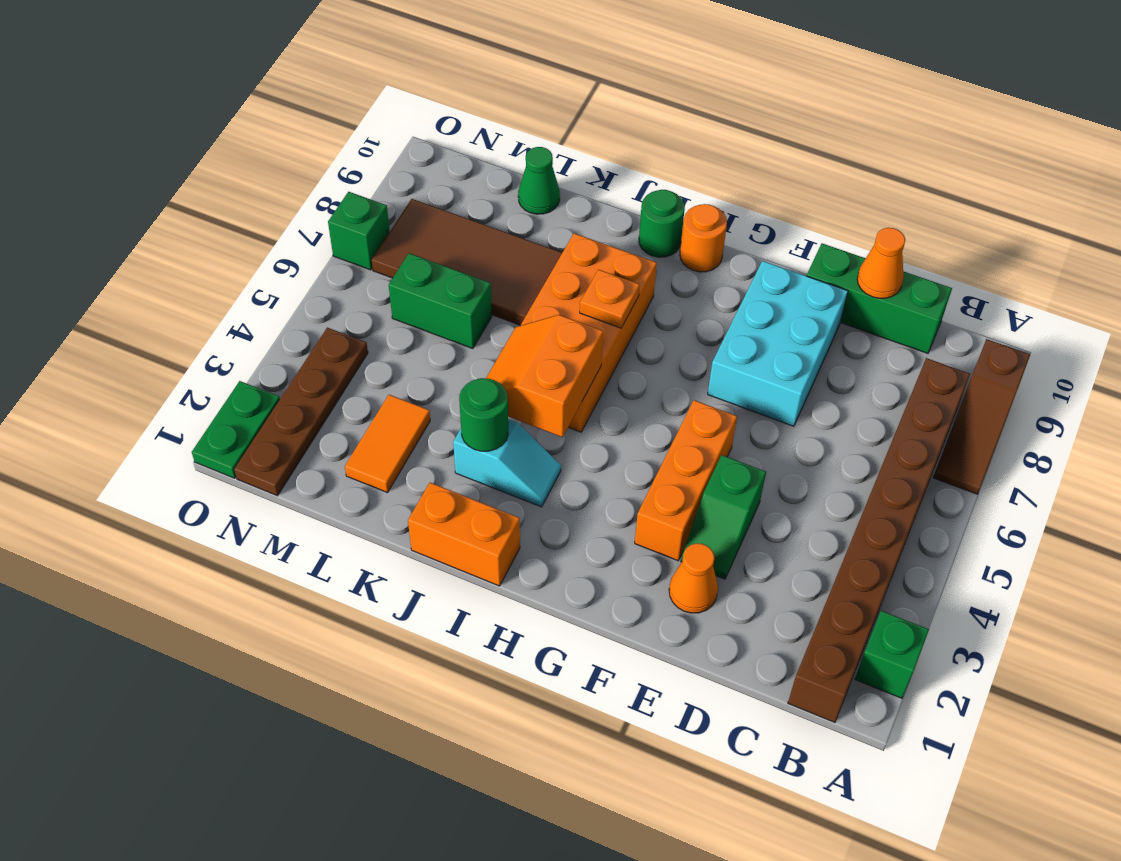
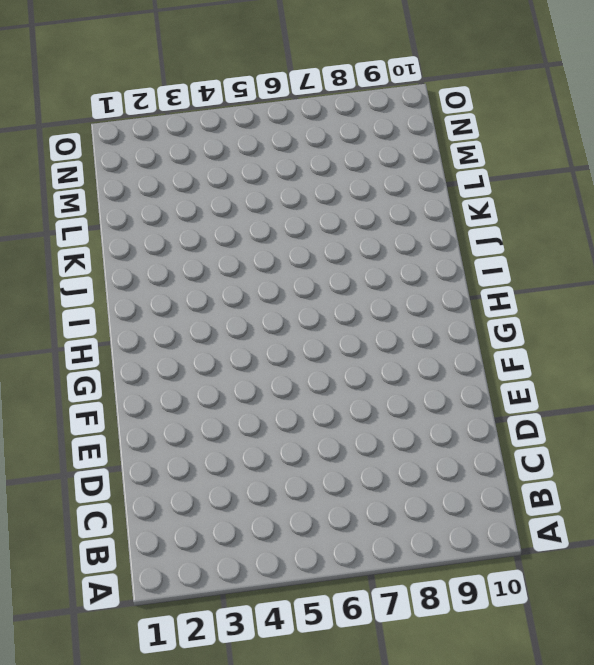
none -> green 1x1 brick [855,611,929,698]
none -> brown 1x3 slope [933,339,1030,494]
none -> brown 1x8 brick [788,358,970,722]

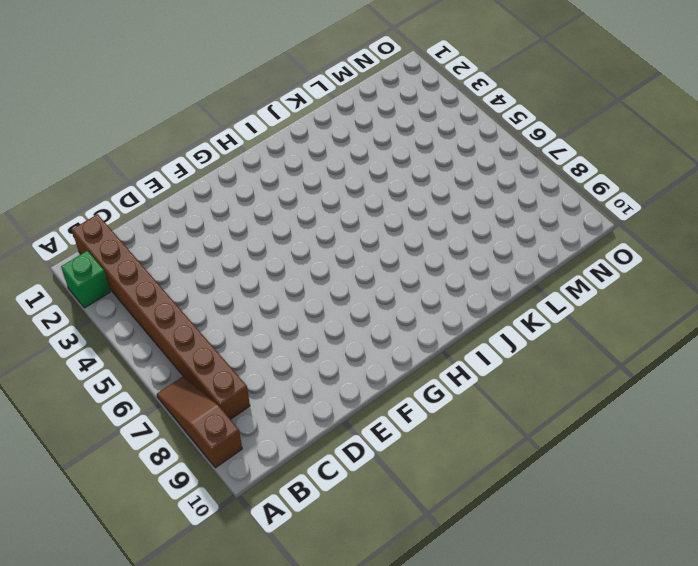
none -> green 1x3 brick [807,243,952,353]
none -> orange 1x1 cone [669,543,718,613]
none -> green 1x2 slope [681,455,766,579]

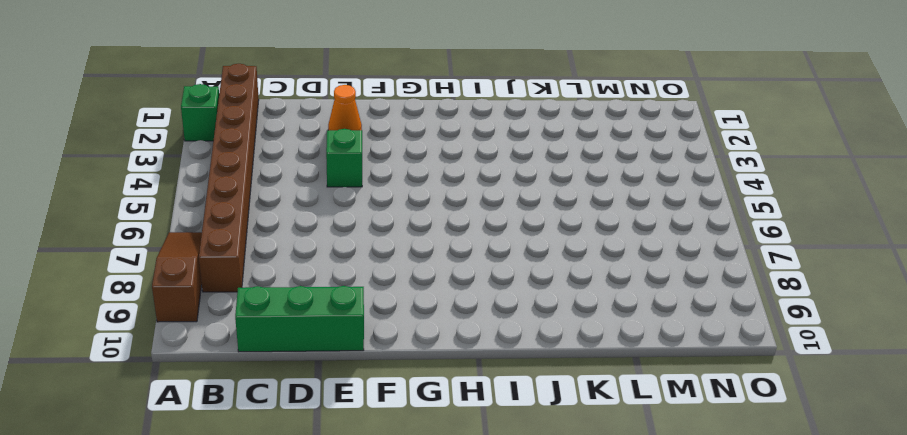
none -> cyan 2x3 brick [708,261,848,426]
none -> orange 1x3 brick [635,400,737,561]
none -> orange 1x1 round brick [680,204,727,272]

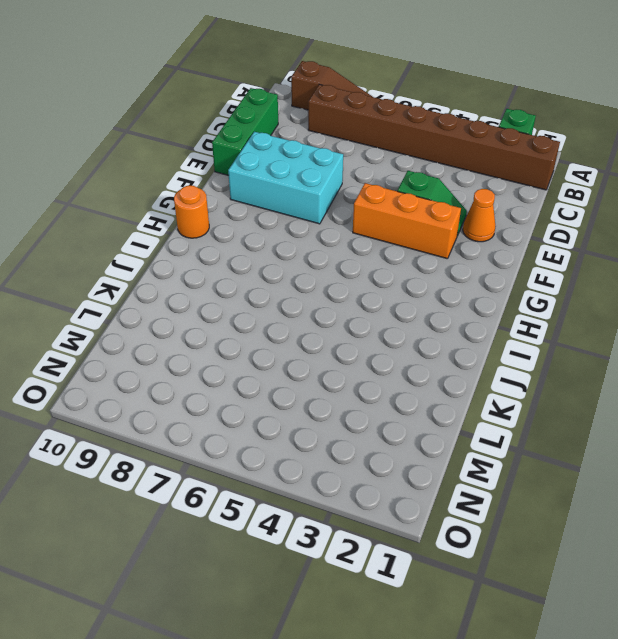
none -> orange 1x2 brick [408,483,520,586]
none -> cyan 1x2 slope [453,419,561,507]
none -> orange 2x4 brick [520,233,657,432]

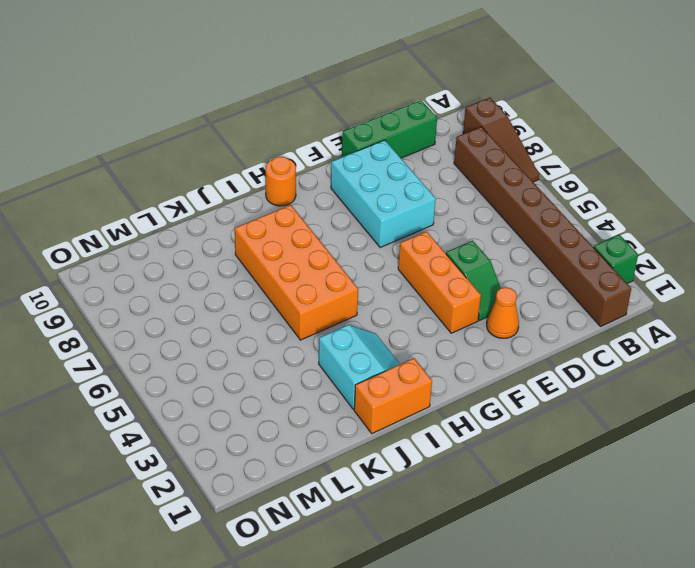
cyan 2x2 slope [319,325,400,410] -> cyan 1x2 slope [453,419,561,507]
none -> green 1x1 round brick [639,190,685,257]
none -> brown 2x4 tile [372,199,562,325]
none -> orange 1x2 tile [345,395,430,493]

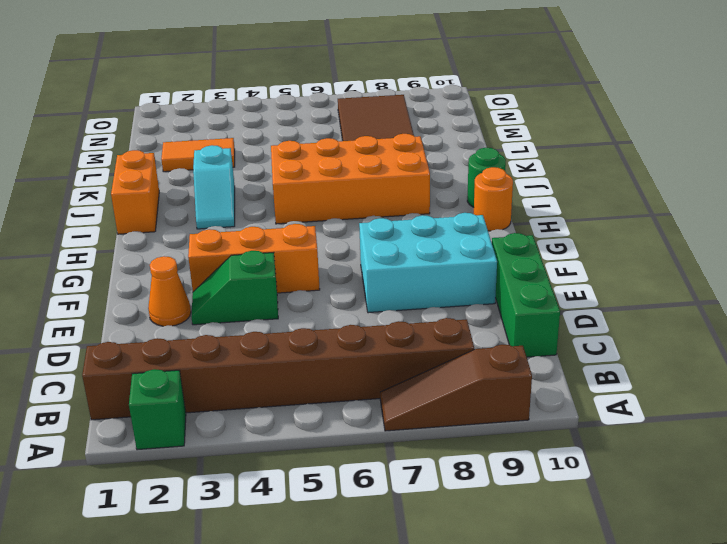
none -> green 1x2 brick [389,253,492,349]
none -> green 1x1 cone [518,147,560,214]
none -> brown 1x4 plate [234,328,368,496]

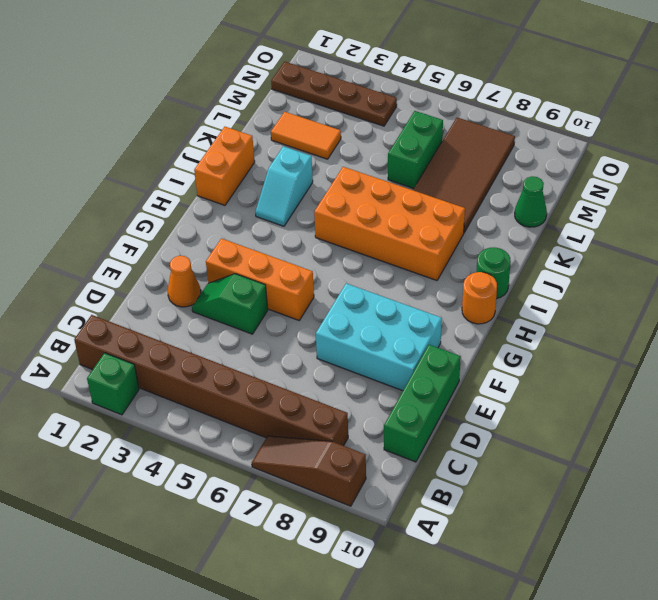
none -> green 1x2 plate [192,381,280,478]
none -> green 1x1 brick [328,192,390,270]
none -> orange 1x1 cone [857,228,905,298]

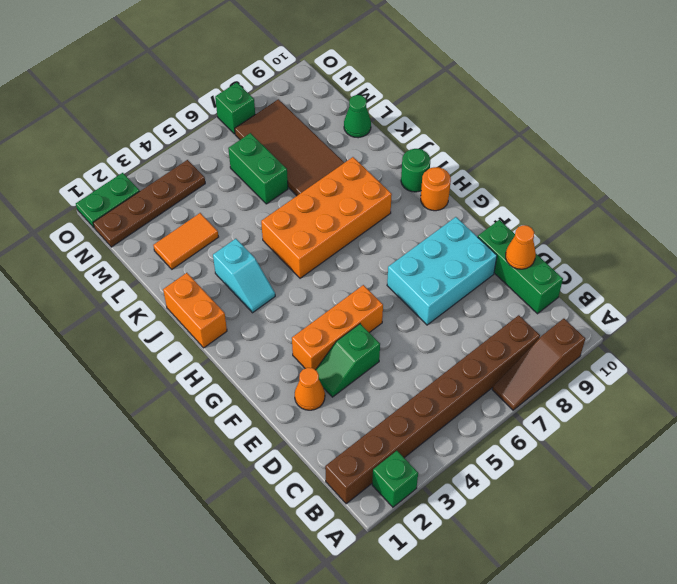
none -> orange 2x2 slope [486,315,603,437]
none -> orange 1x1 plate [580,270,640,328]
none -> green 1x1 round brick [459,378,508,451]

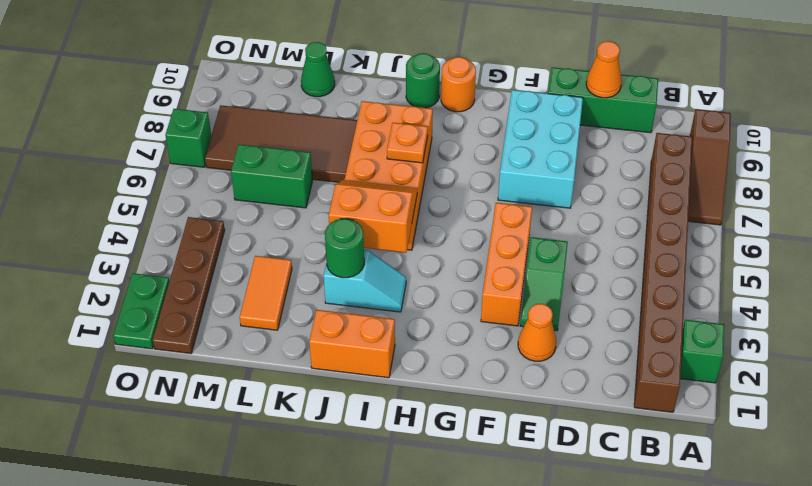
orange 2x2 slope [329,180,417,253] -> orange 2x2 slope turned to [486,315,603,437]

